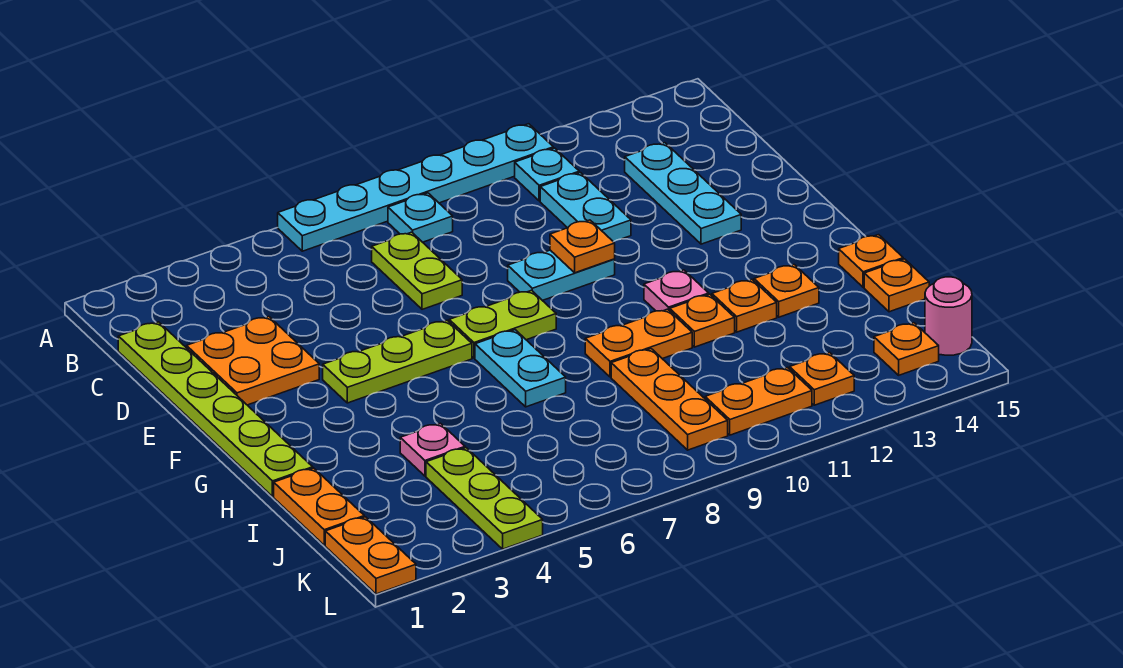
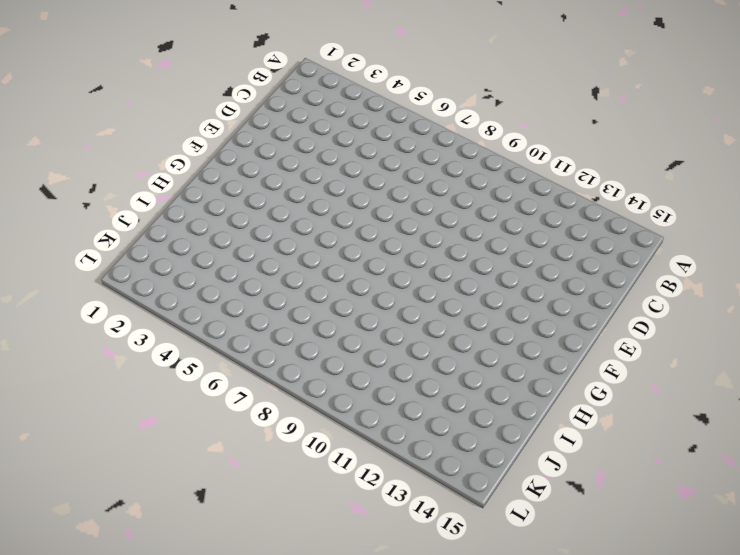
none -> cyan 1x6 plate [278,124,553,251]
none -> cyan 1x1 plate [388,193,453,242]
none -> cyan 1x1 plate [515,148,579,201]

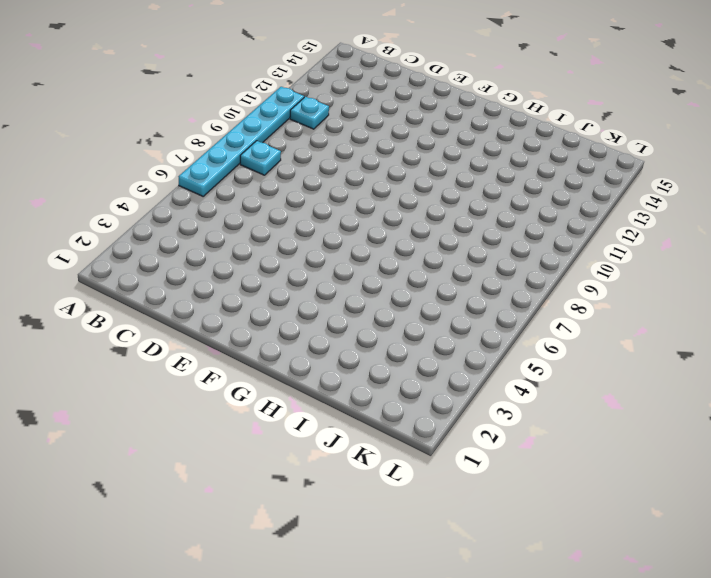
none -> lime 1x6 plate [118,322,313,497]
none -> lime 1x2 plate [372,232,462,309]
none -> cyan 1x2 plate [540,173,631,242]

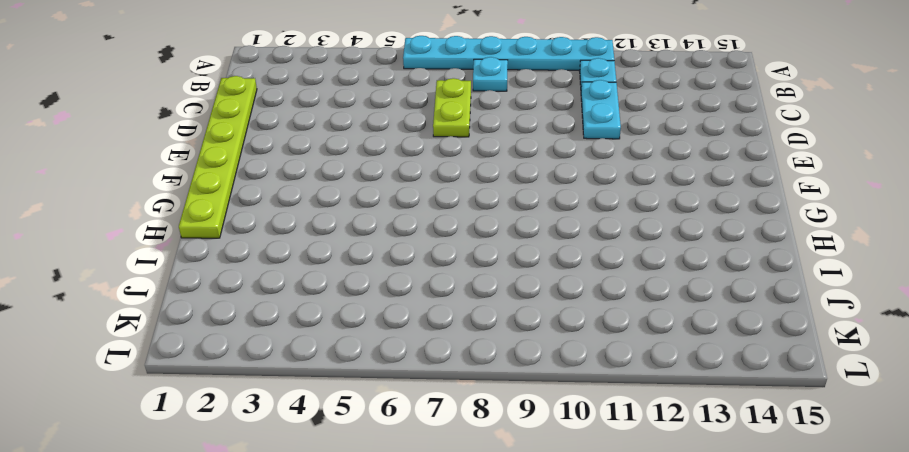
none -> cyan 1x3 plate [625,143,741,244]
none -> orange 2x2 plate [187,316,319,405]
none -> cyan 1x2 plate [508,250,615,301]

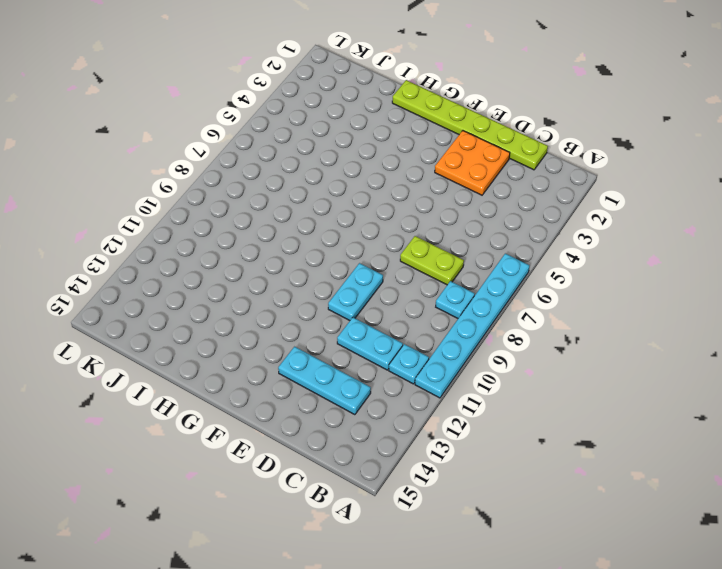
none -> lime 1x3 plate [323,320,472,403]
none -> lime 1x2 plate [449,290,556,358]
none -> cyan 1x2 plate [475,330,566,407]

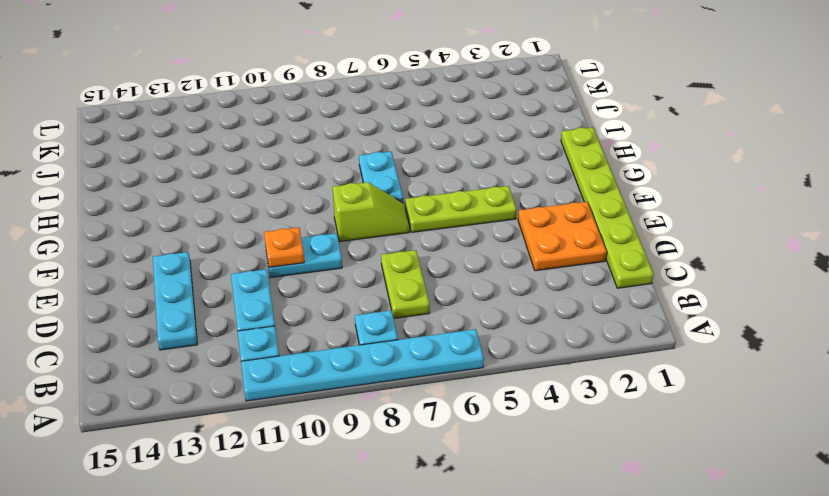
lime 1x2 slope [333,182,409,242] -> lime 1x2 plate [449,290,556,358]
none -> pink 1x1 plate [644,270,709,311]
none -> orange 1x2 plate [585,309,692,377]
none -> orange 1x1 plate [670,294,735,347]

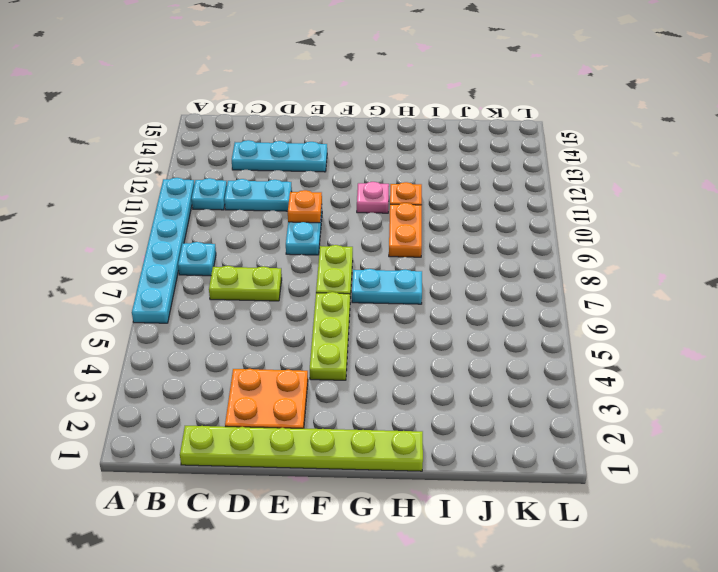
none -> orange 1x1 plate [712,279,777,332]
none -> orange 1x1 plate [754,265,819,317]
none -> orange 1x1 plate [839,235,903,287]

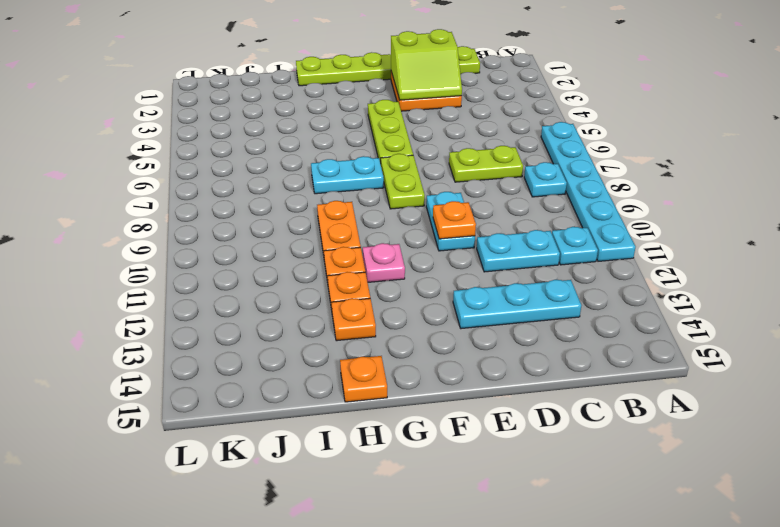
lime 2x2 slope [391,29,462,100] -> none
none -> orange 1x2 plate [274,468,364,545]
none -> pink 1x1 plate [400,423,465,476]
none -> orange 1x3 plate [611,349,728,450]

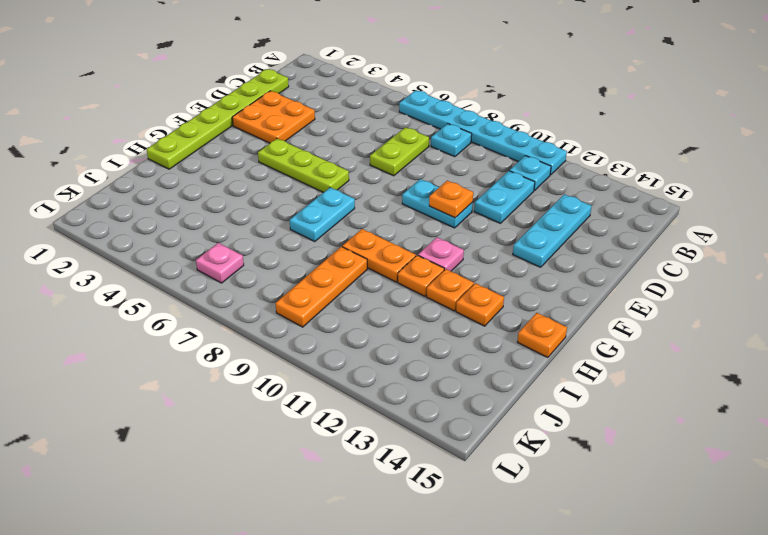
pink 1x1 plate [196,243,244,283] -> pink 1x1 plate moved to [400,423,465,476]
none -> lime 1x2 plate [449,290,556,358]
none -> orange 1x2 plate [274,468,364,545]
none -> orange 1x1 plate [864,259,929,312]

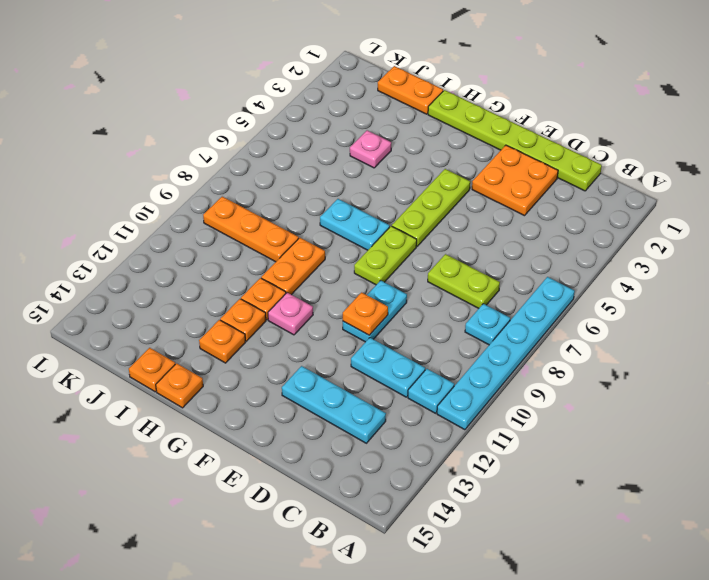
none -> lime 1x3 plate [426,448,543,549]
none -> orange 1x2 plate [325,517,416,594]
none -> orange 1x2 plate [705,367,812,435]

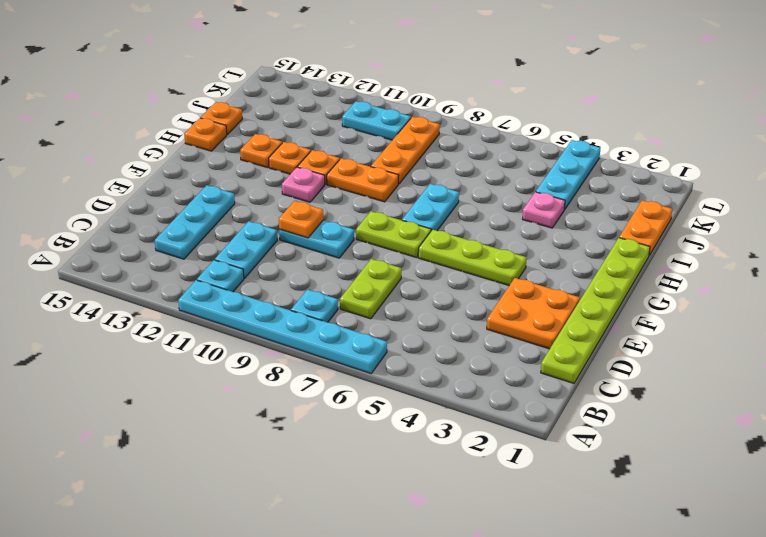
cyan 1x3 plate [536,140,600,210] -> lime 1x3 plate [426,448,543,549]
cyan 1x2 plate [342,101,411,140] -> orange 1x2 plate [705,367,812,435]
none -> orange 1x2 plate [325,517,416,594]
none -> orange 1x1 plate [790,352,854,405]
none -> orange 1x1 plate [874,323,939,375]

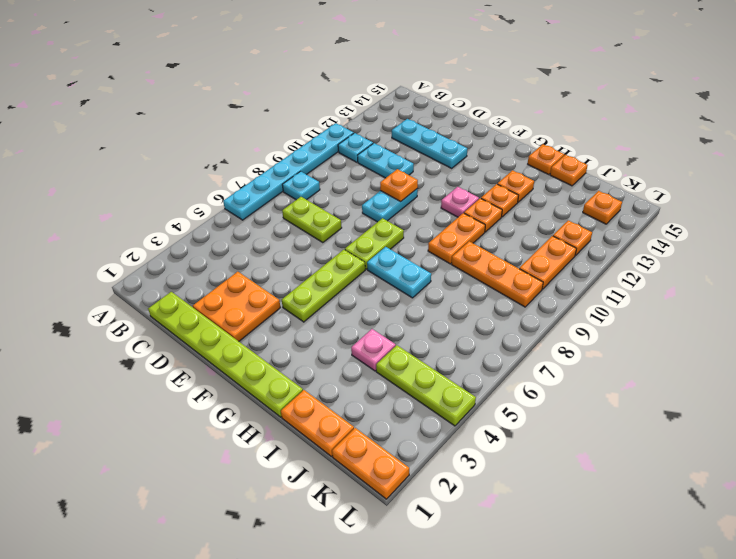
none -> pink 1x1 round brick [925,277,972,355]

